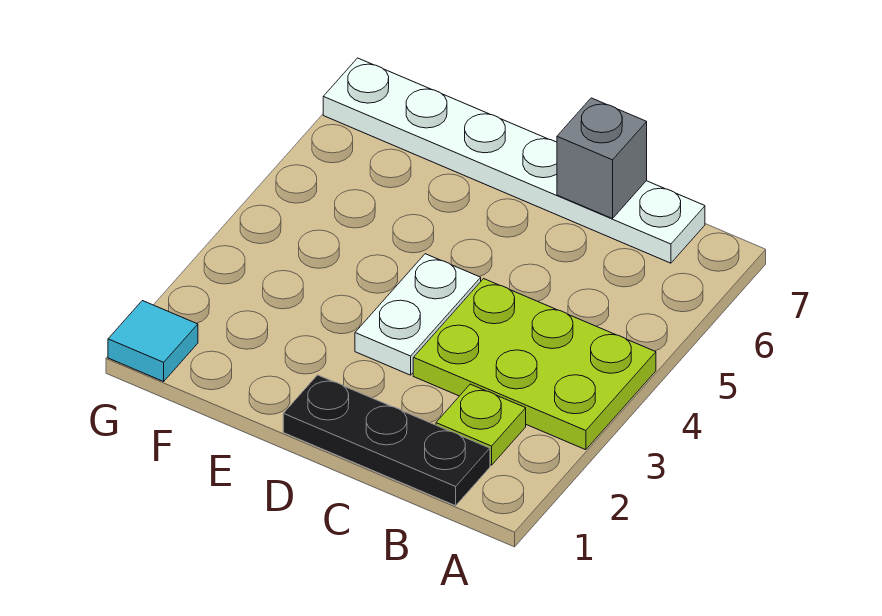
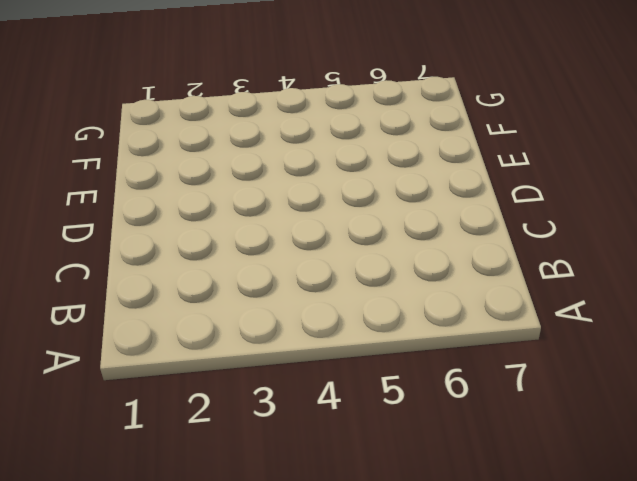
none -> lime 2x3 plate [413,279,656,450]
none -> black 1x3 plate [283,375,490,506]

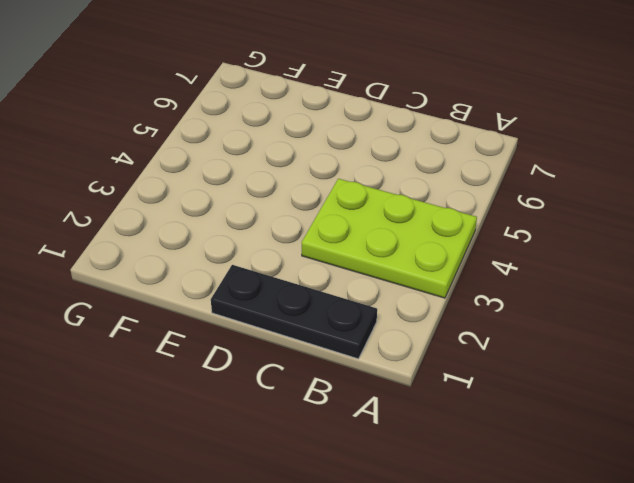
none -> lime 1x1 plate [436,384,526,465]
none -> white 1x6 plate [323,58,705,263]

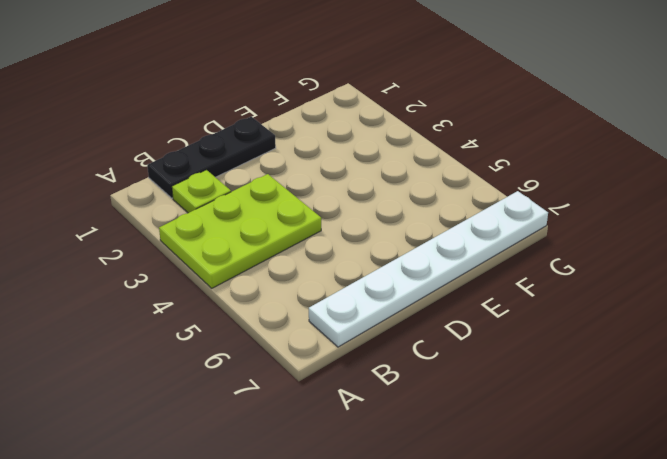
none -> white 1x2 plate [355,254,481,375]
none -> cyan 1x1 tile [108,301,198,381]

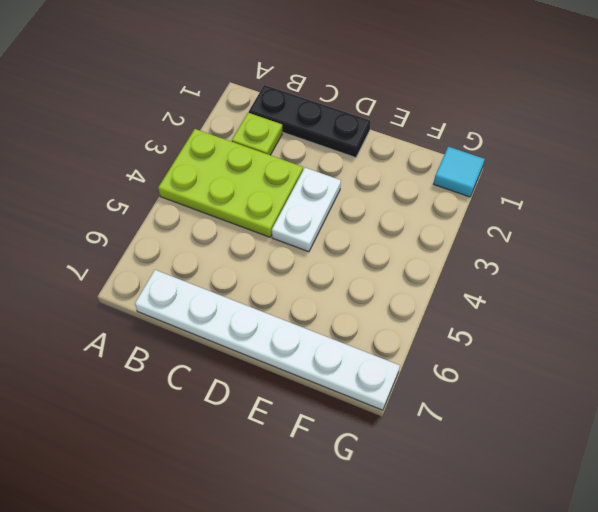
none -> grey 1x1 brick [557,98,647,219]

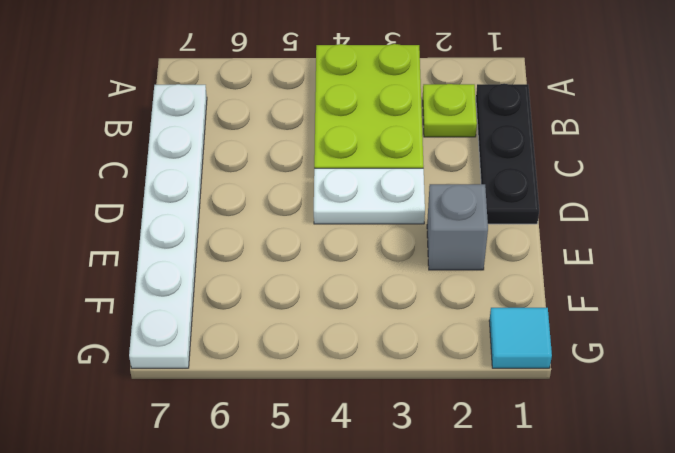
grey 1x1 brick [427,184,488,270] -> grey 1x1 brick moved to [557,98,647,219]

